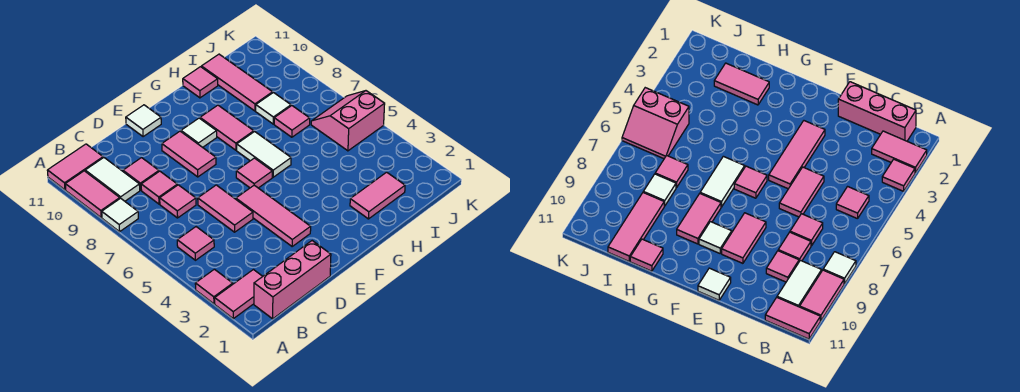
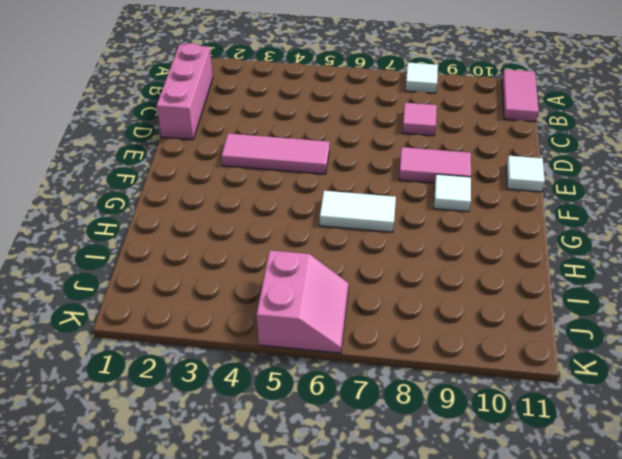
none -> pink 1x2 tile [215,270,263,319]
none -> pink 1x1 tile [195,269,233,304]
none -> pink 1x2 tile [65,171,120,217]

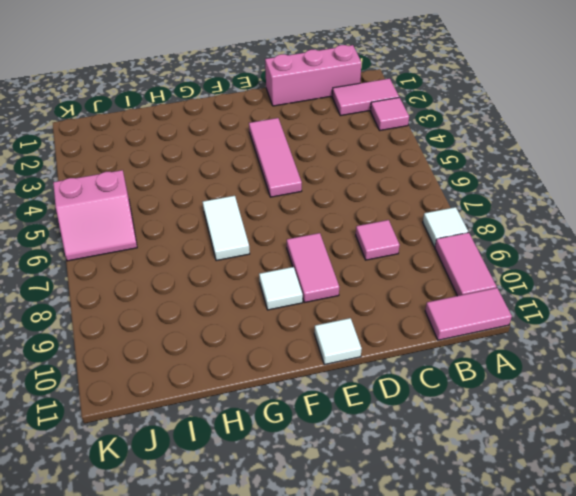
none -> pink 1x1 tile [177,227,214,260]
none -> white 1x2 tile [85,158,140,201]
none -> pink 1x1 tile [160,185,196,218]

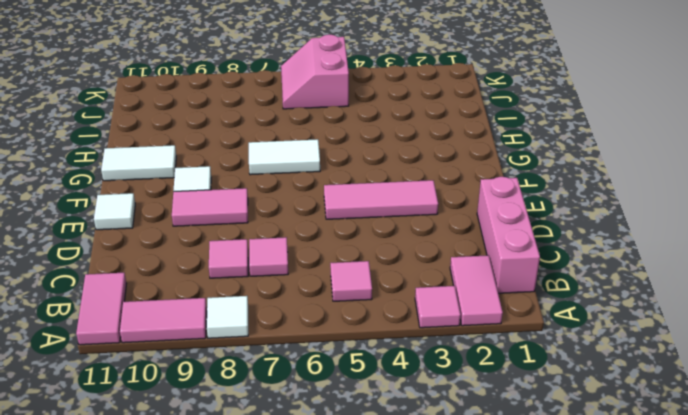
white 1x2 tile [101,145,176,181] -> white 1x2 tile moved to [85,158,140,201]
none -> pink 1x1 tile [123,158,159,190]
none -> pink 1x2 tile [198,185,253,232]
none -> pink 1x1 tile [236,158,272,188]

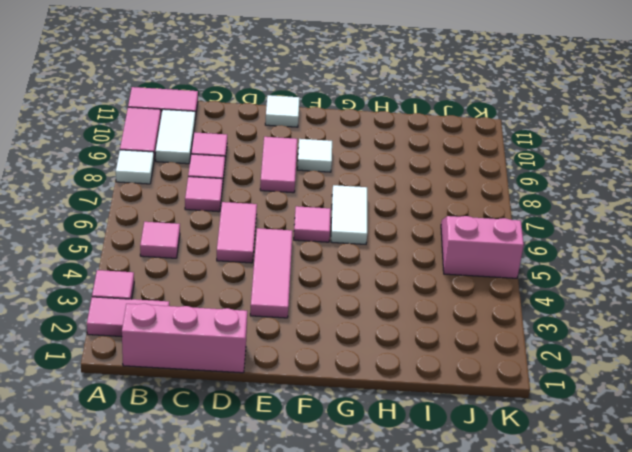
none -> pink 1x2 tile [200,105,254,150]
none -> pink 1x2 tile [350,172,405,219]
none -> pink 1x1 tile [183,67,218,98]

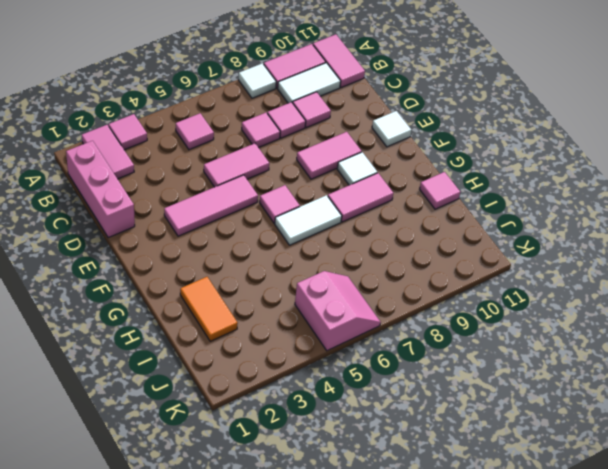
orange 1x2 tile [180,277,238,341] -> pink 1x2 tile [350,172,405,219]
none -> pink 1x1 tile [274,106,310,137]
none -> white 1x1 tile [256,93,291,124]
none -> pink 1x3 tile [201,54,273,111]

